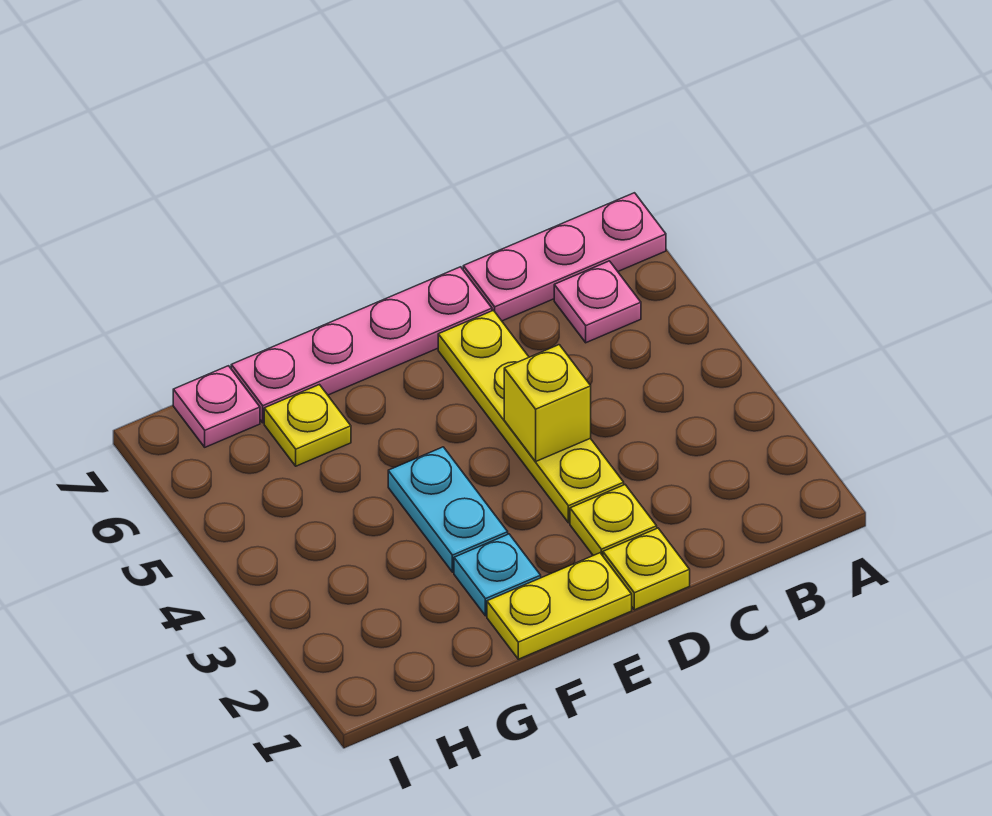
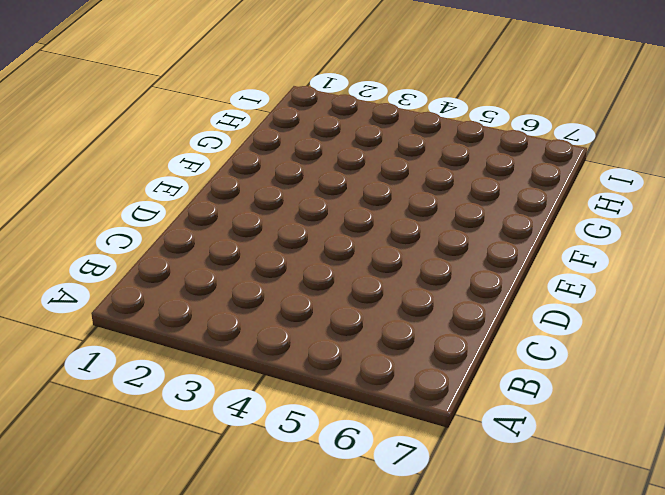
none -> pink 1x3 plate [463,193,666,321]
none -> pink 1x1 plate [554,261,641,343]
none -> yellow 1x1 plate [603,528,690,610]

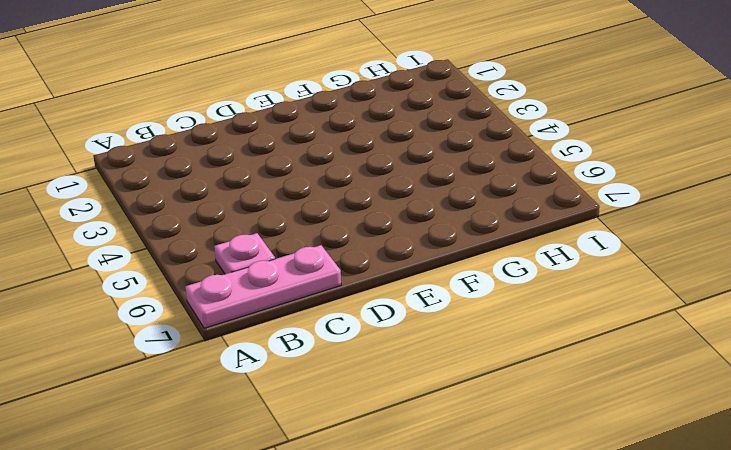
none -> yellow 1x1 plate [603,528,690,610]
none -> yellow 1x1 plate [570,485,657,556]
none -> yellow 1x4 plate [438,310,624,523]

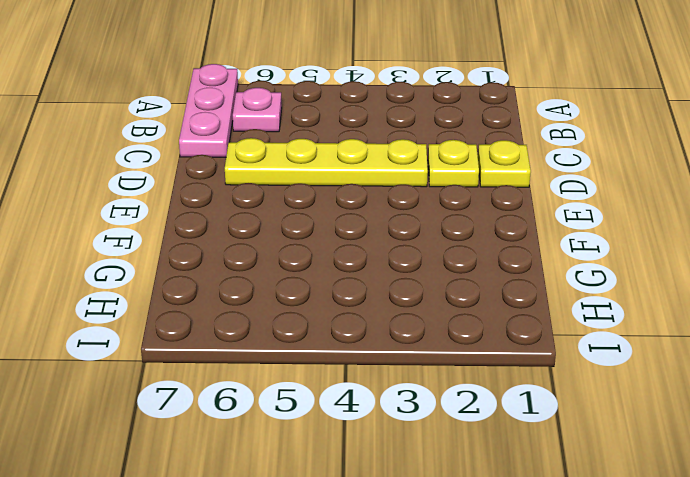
none -> pink 1x4 plate [231,267,492,423]
none -> yellow 1x2 plate [487,553,632,659]
none -> cyan 1x1 plate [454,534,541,616]

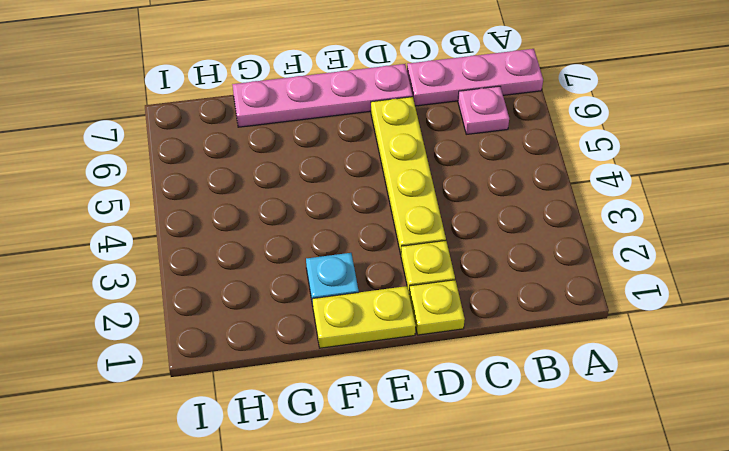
none -> cyan 1x2 plate [388,447,508,572]
none -> yellow 1x1 plate [264,385,351,466]
none -> pink 1x1 plate [173,366,260,447]

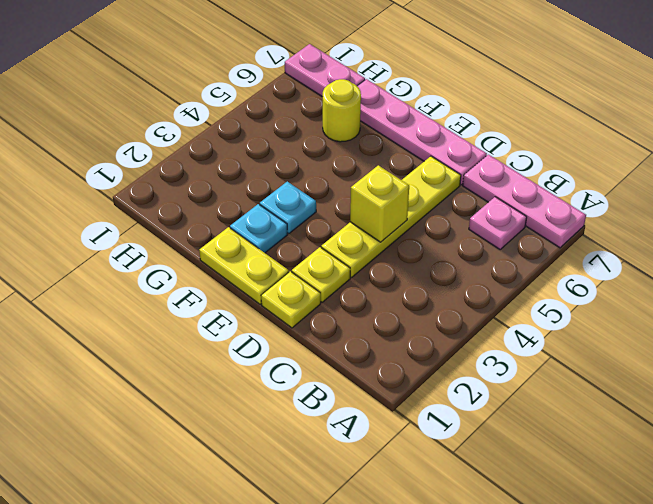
cyan 1x1 plate [260,182,316,234] -> cyan 1x2 plate [388,447,508,572]
yellow 1x1 round brick [323,79,361,142] -> yellow 1x1 plate [264,385,351,466]
pink 1x2 plate [285,44,365,97] -> pink 1x1 plate [173,366,260,447]

